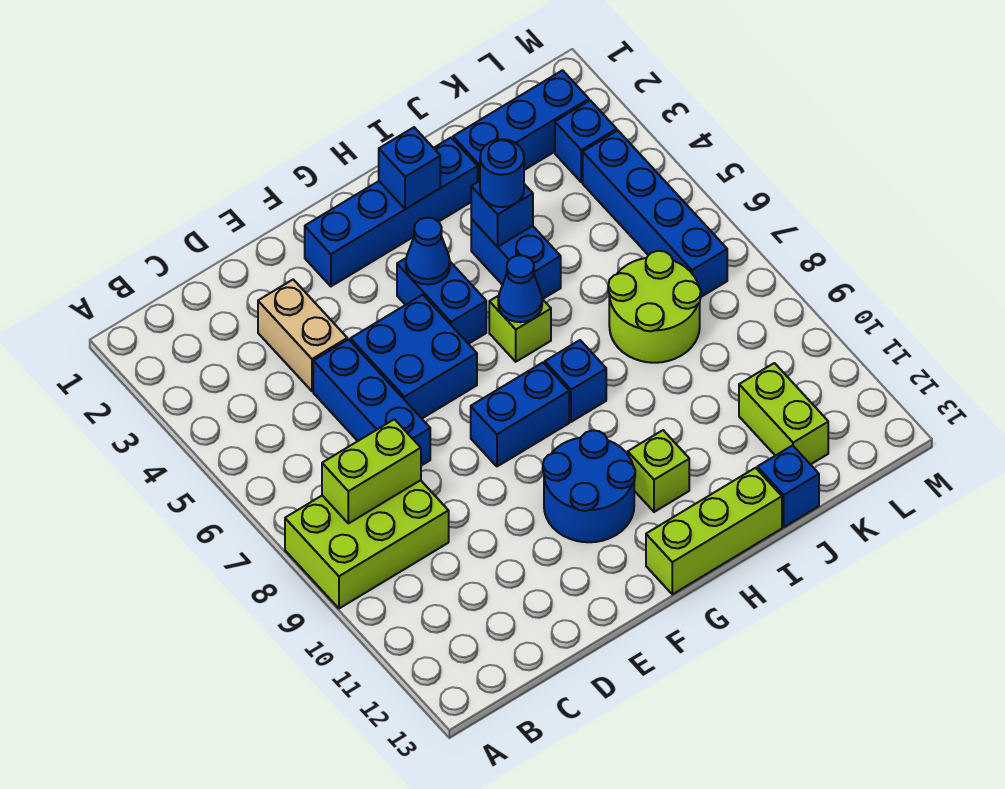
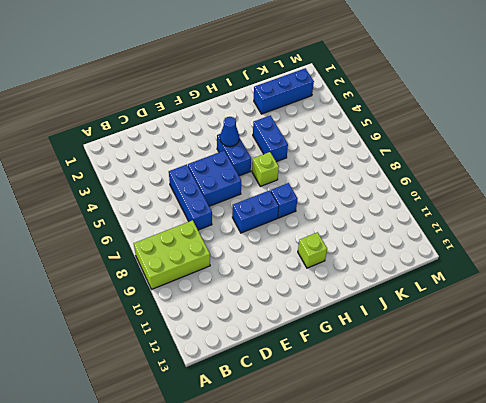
none -> tan 1x2 brick [258,279,347,391]
none -> blue 1x4 brick [305,138,478,286]
none -> blue 2x2 round brick [543,430,635,542]

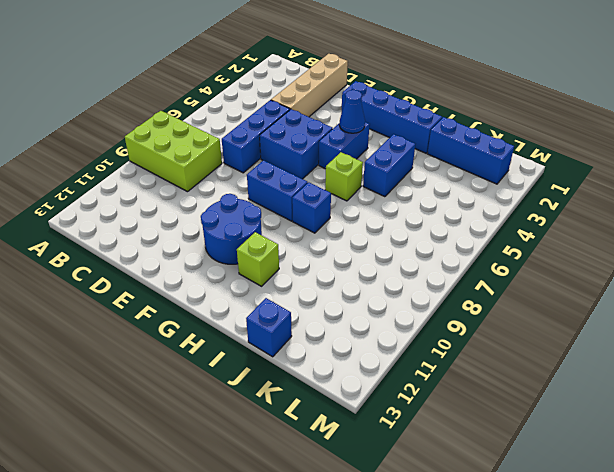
tan 1x4 brick [271,54,348,117] -> tan 1x2 brick [258,279,347,391]
none -> lime 1x3 brick [646,468,782,594]
none -> lime 2x2 round brick [608,251,701,363]
none -> lime 1x2 brick [739,363,828,465]

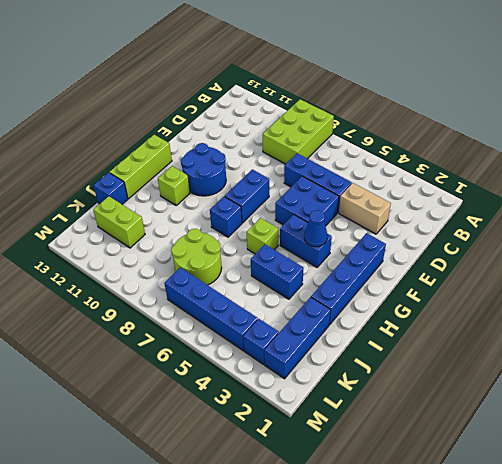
none -> lime 1x2 brick [322,419,421,523]
none -> blue 1x1 brick [379,127,440,209]
none -> blue 1x1 cone [498,255,542,322]

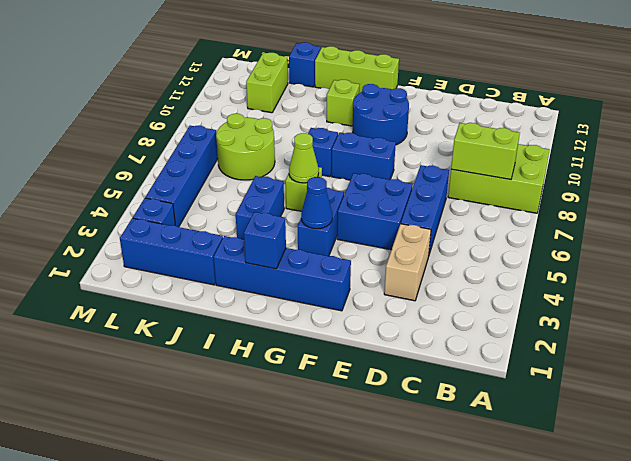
lime 1x1 cone [289,133,319,183] -> blue 1x1 cone [498,255,542,322]
none -> blue 1x1 brick [471,181,533,247]
none -> blue 1x1 round brick [480,139,524,207]

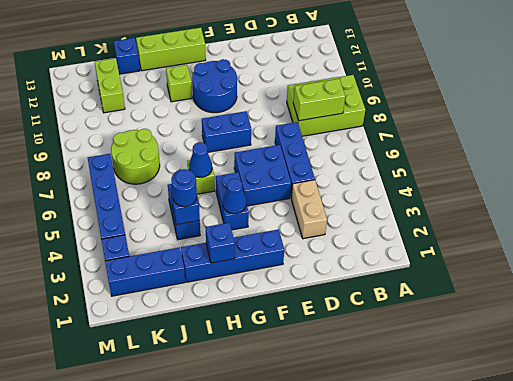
none -> blue 1x1 brick [545,340,606,422]

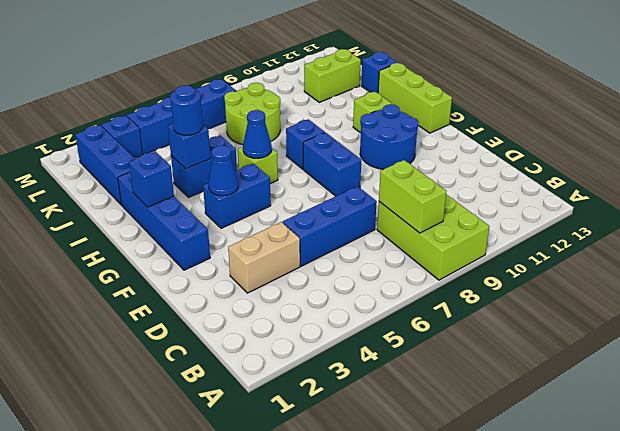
none -> blue 2x2 brick [350,295,477,418]

